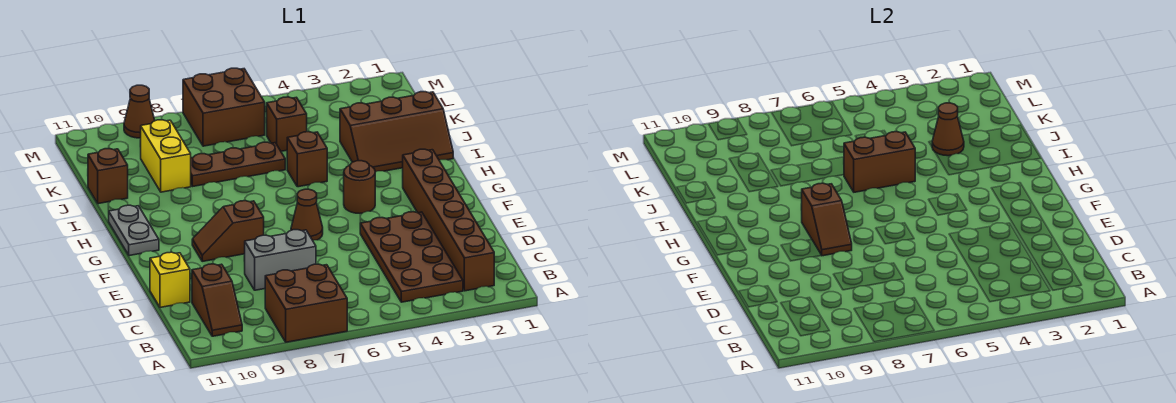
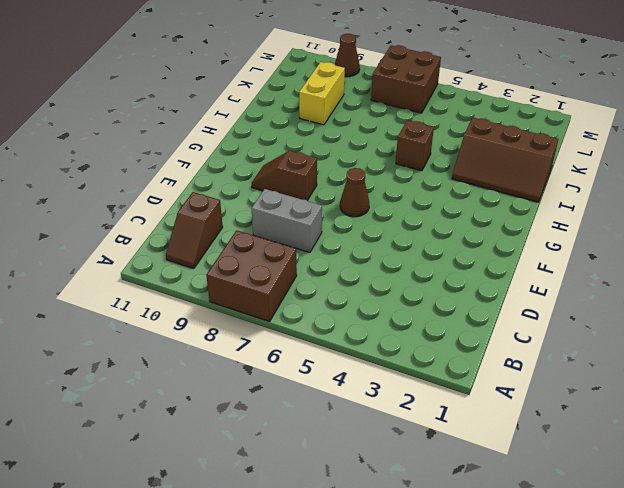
none -> brown 1x6 brick [403,149,494,291]
none -> brown 2x4 plate [360,212,463,302]
none -> yellow 1x1 brick [150,252,190,307]

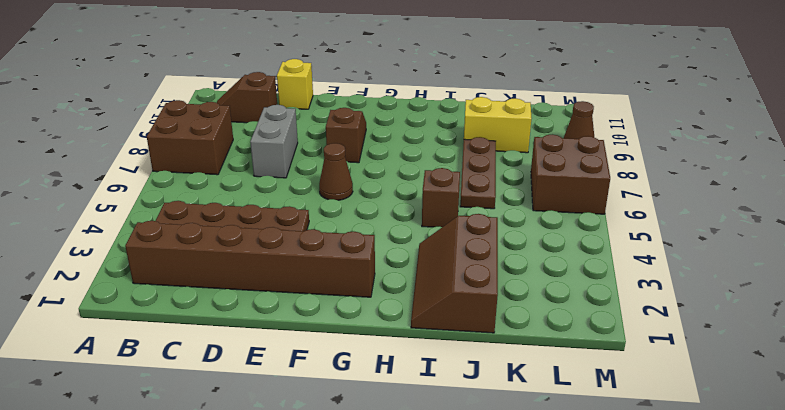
none -> brown 1x1 round brick [344,161,375,214]
none -> grey 1x2 plate [109,205,159,256]
none -> brown 1x1 brick [88,149,128,204]

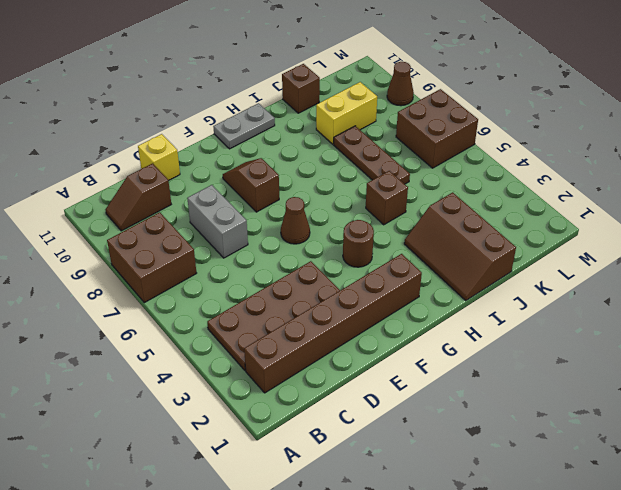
none -> brown 1x1 brick [267,97,307,151]
none -> brown 1x2 slope [802,183,852,256]
none -> brown 1x2 brick [844,131,915,192]

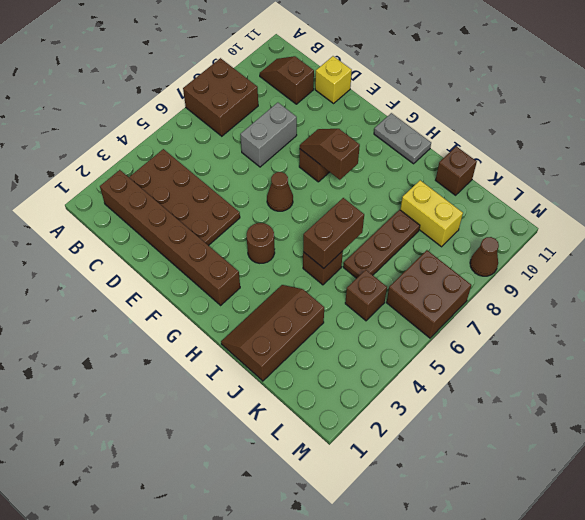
none -> brown 1x1 cone [932,103,964,156]

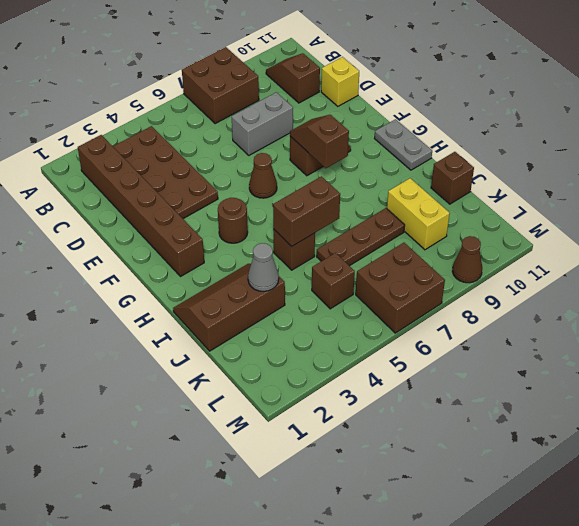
grey 1x1 cone [248,243,279,291] -> brown 1x1 cone [932,103,964,156]

